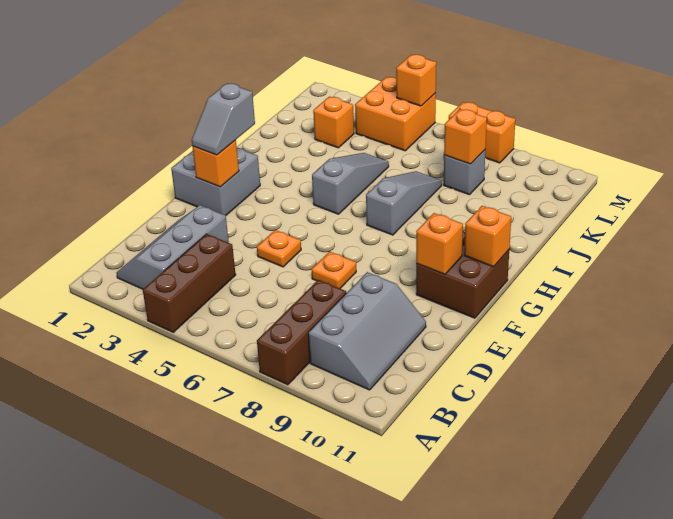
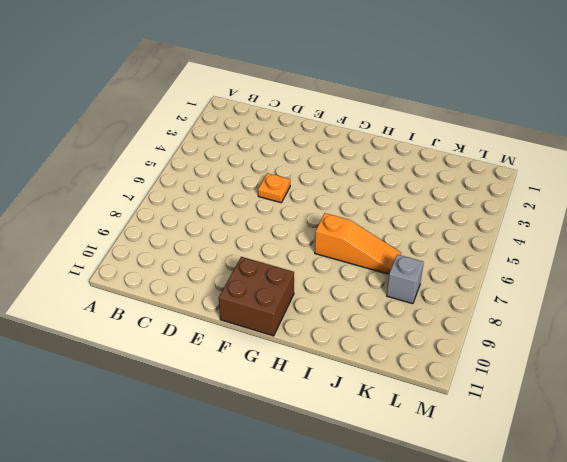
orange 1x3 slope [315,213,401,274] -> grey 1x3 slope [366,171,442,235]
none -> brown 1x3 brick [143,234,236,332]
none -> brown 1x3 brick [257,280,346,385]
none -> grey 2x3 slope [117,205,229,289]

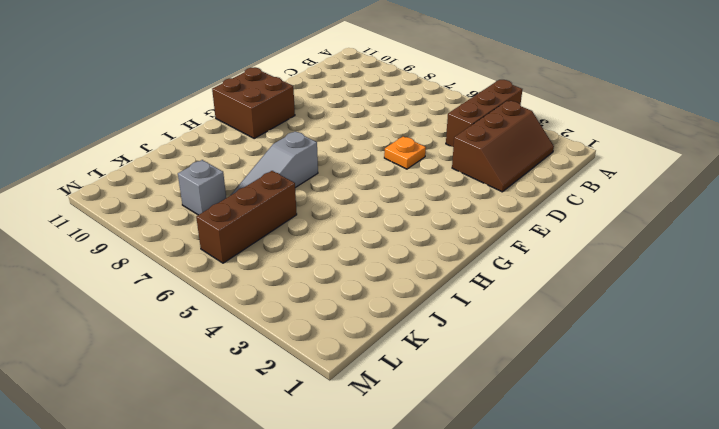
brown 2x3 slope [452,101,554,192] -> grey 2x3 slope [117,205,229,289]
brown 1x3 brick [196,171,297,263] -> brown 1x3 brick moved to [257,280,346,385]
none -> grey 2x3 slope [308,272,426,390]
none -> orange 1x1 plate [311,252,356,288]
none -> grey 2x2 brick [171,148,260,216]

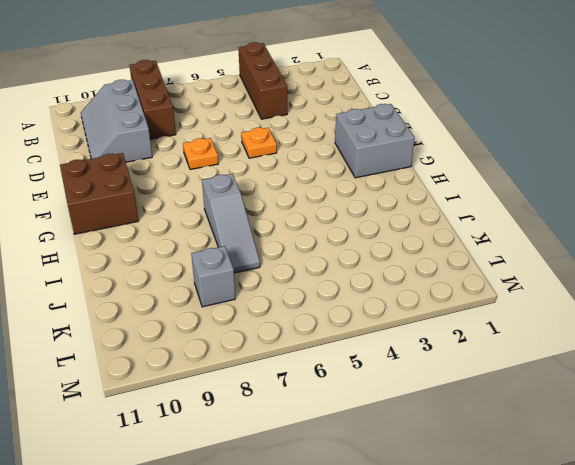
none -> grey 2x3 slope [117,205,229,289]
none -> grey 1x3 slope [312,153,389,214]
none -> orange 1x1 brick [313,97,354,148]

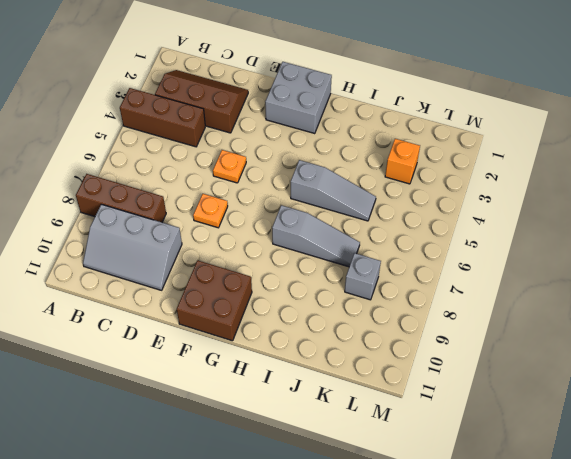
brown 2x3 slope [155,70,248,133] -> grey 2x3 slope [117,205,229,289]
none -> orange 2x2 brick [355,77,436,151]
none -> orange 1x2 brick [449,102,515,163]
none -> orange 1x1 brick [192,140,239,187]

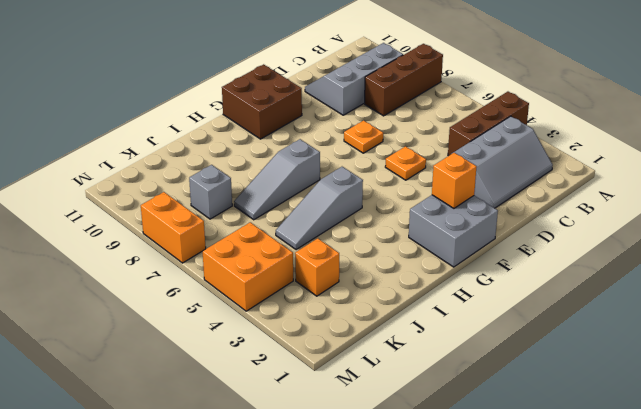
none -> orange 1x1 brick [416,213,463,274]
none -> orange 1x1 brick [464,206,511,267]
none -> orange 1x1 brick [444,109,487,164]

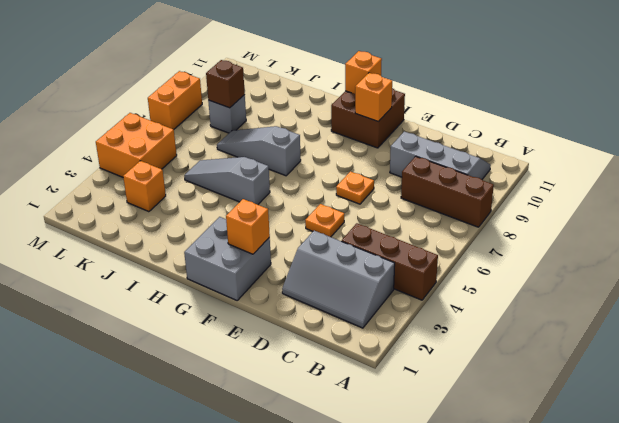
brown 1x1 brick [206,60,245,108] -> orange 1x1 brick [444,109,487,164]
none -> orange 1x1 brick [396,54,436,106]
none -> grey 1x2 slope [192,83,255,155]

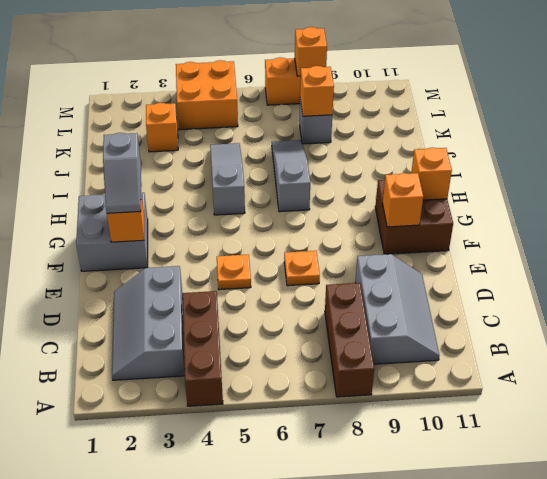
orange 1x1 brick [295,27,327,76] -> orange 1x1 brick moved to [396,54,436,106]

